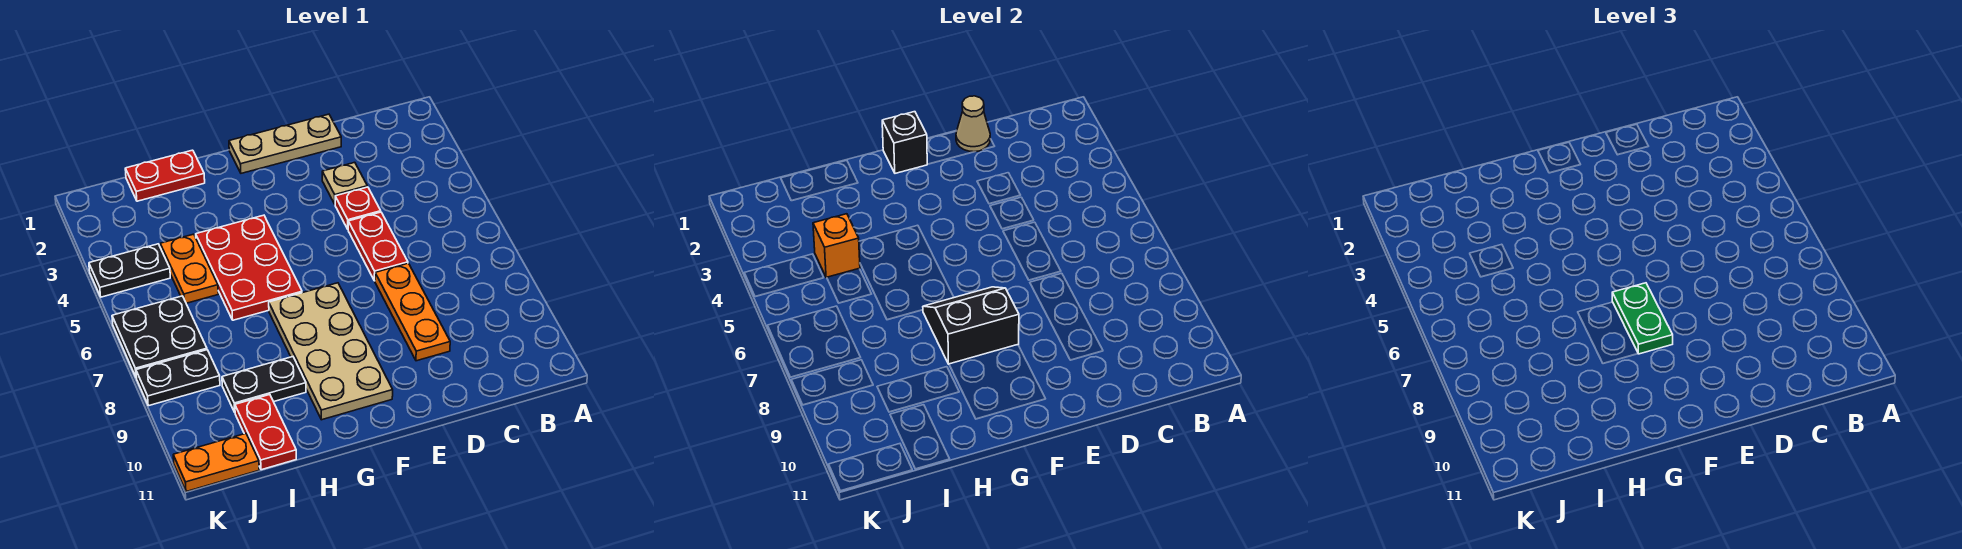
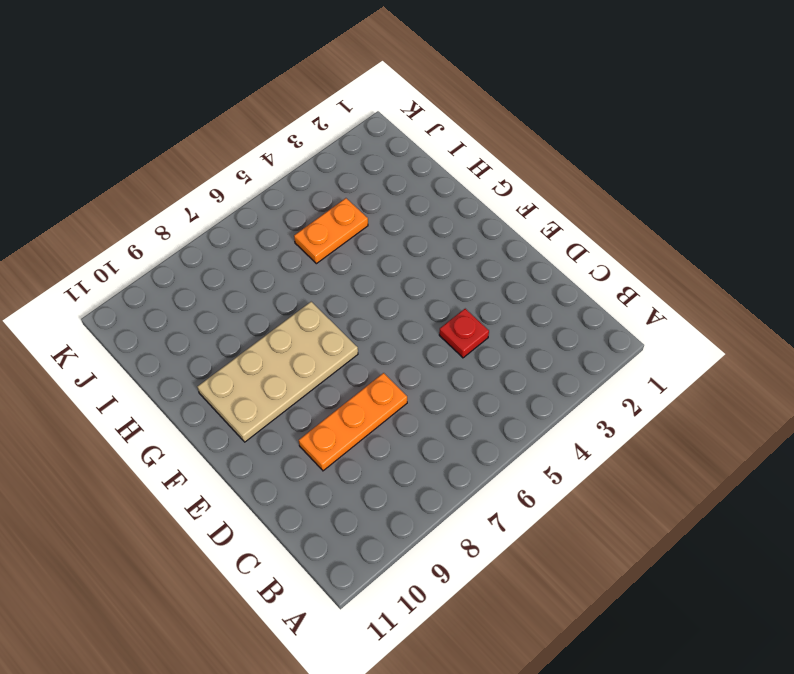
none -> tan 1x3 plate [229,114,341,173]
none -> tan 1x1 plate [322,162,367,204]
none -> red 1x2 plate [348,212,408,281]

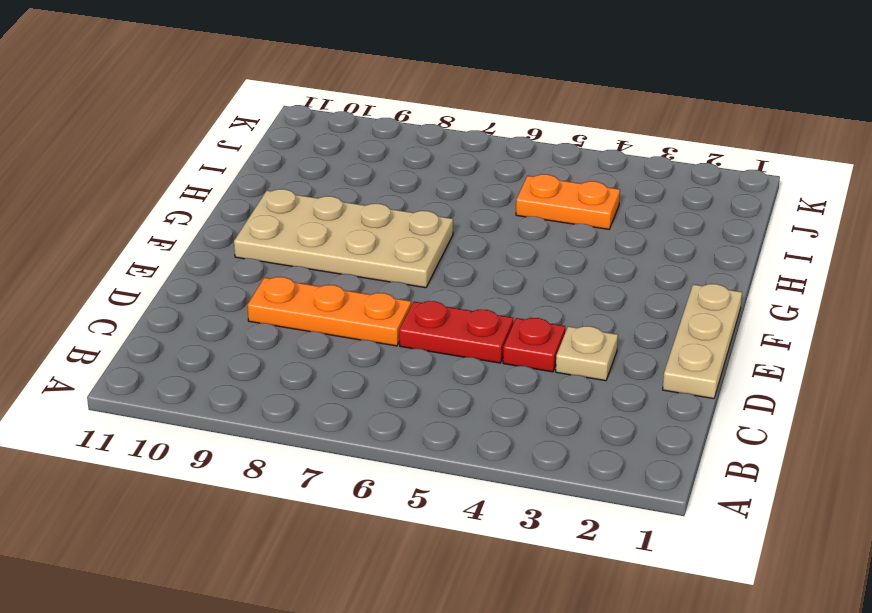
none -> red 2x3 plate [196,215,302,320]
none -> red 1x2 plate [125,150,205,201]
none -> black 1x2 plate [222,357,306,412]

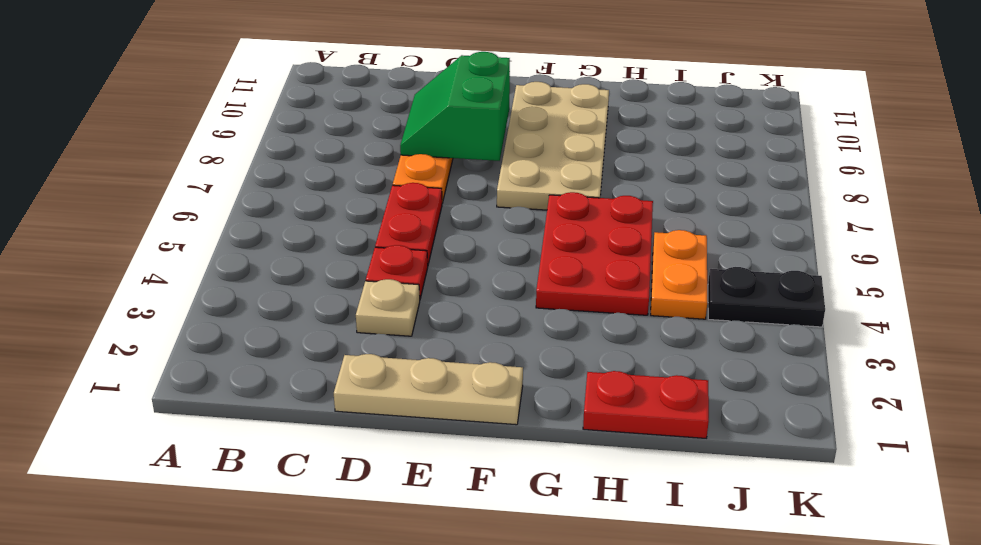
green 2x2 slope [400,52,510,161] -> none
none -> black 1x2 plate [222,357,306,412]
none -> red 1x2 plate [235,395,296,470]
none -> black 2x2 plate [112,296,207,378]

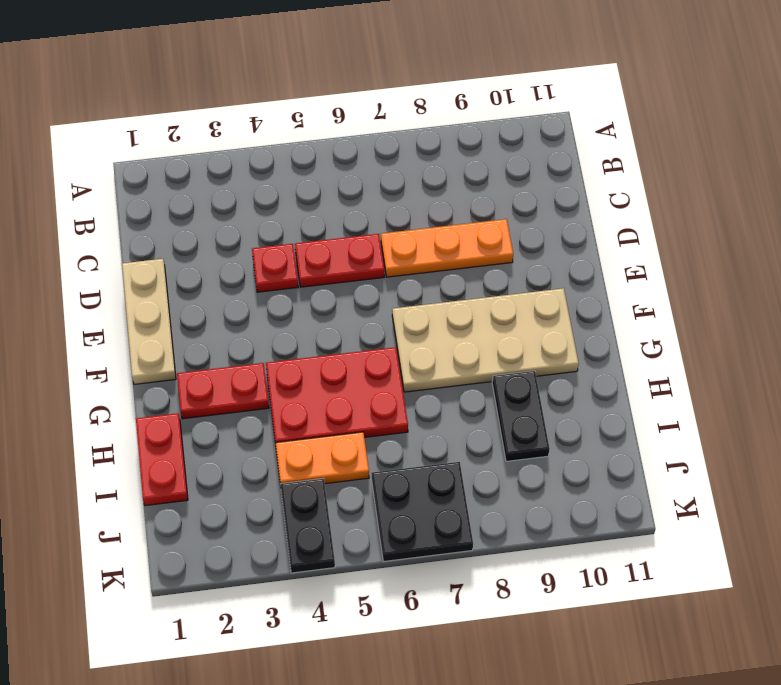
red 1x2 plate [177,363,269,419] -> red 1x2 plate moved to [235,395,296,470]
none -> tan 1x1 plate [322,162,367,204]
none -> black 1x2 plate [136,350,220,406]
none -> orange 1x2 plate [173,434,259,492]

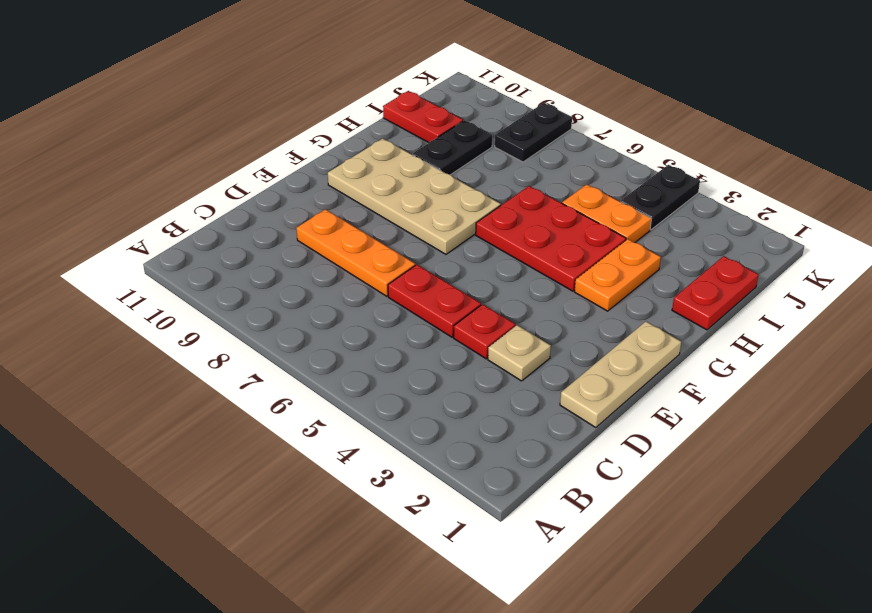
orange 1x2 plate [575,239,661,311] -> orange 1x2 plate moved to [173,434,259,492]
none -> black 2x2 plate [112,296,207,378]
none -> tan 1x1 cone [956,96,990,152]
none -> black 1x1 brick [882,112,927,173]

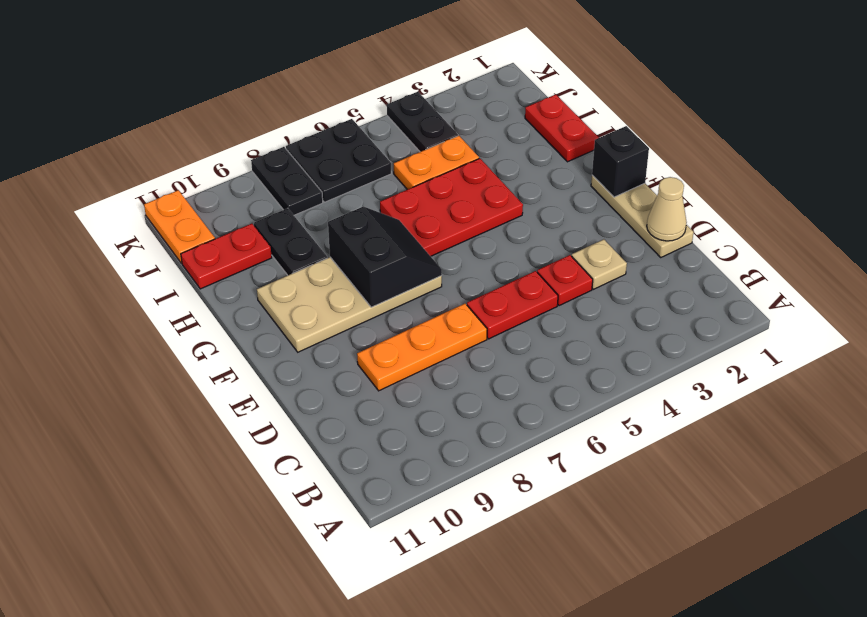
none -> orange 1x1 brick [813,214,860,278]
none -> green 1x2 plate [1612,283,1673,354]

